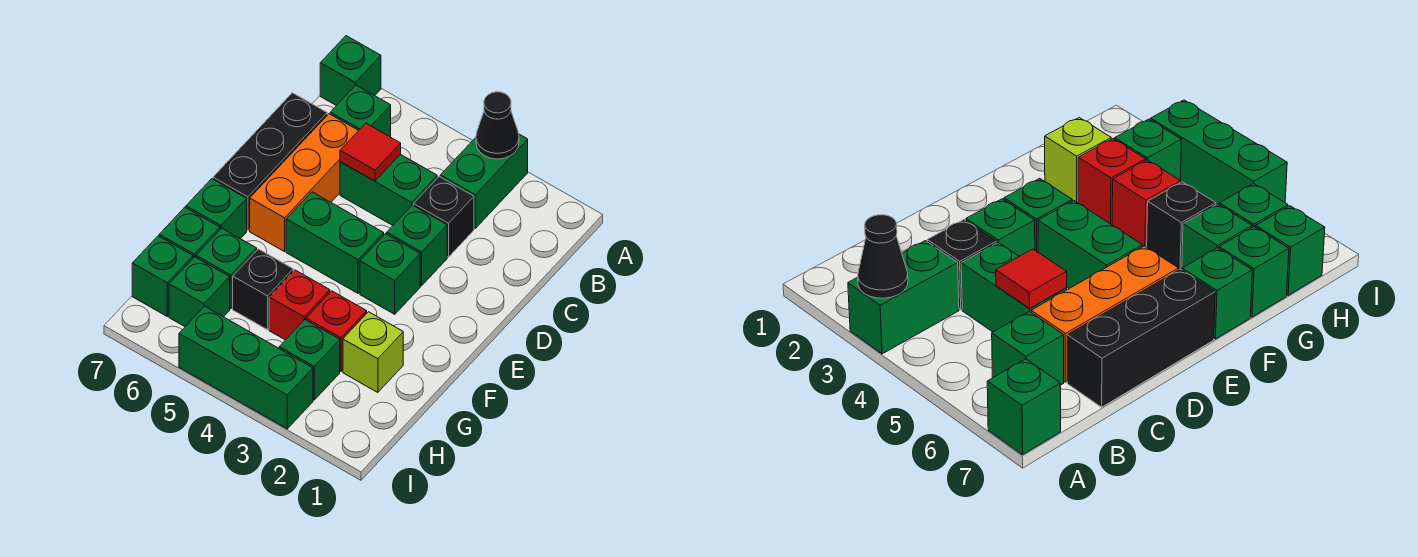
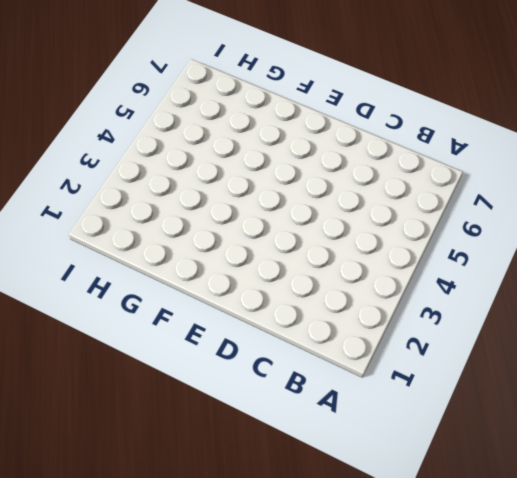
none -> green 1x2 brick [440,134,528,228]
none -> green 1x1 brick [320,36,381,106]
none -> green 1x1 brick [330,85,391,137]

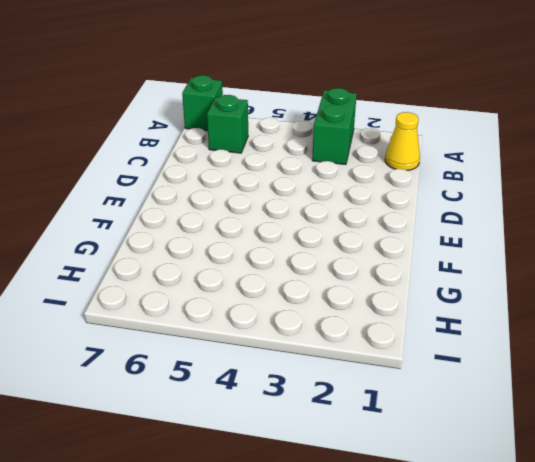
yellow 1x1 cone [385,112,420,170] -> none
none -> black 1x1 brick [414,177,474,257]
none -> green 1x2 brick [340,154,437,225]
none -> orange 1x3 brick [250,114,359,252]

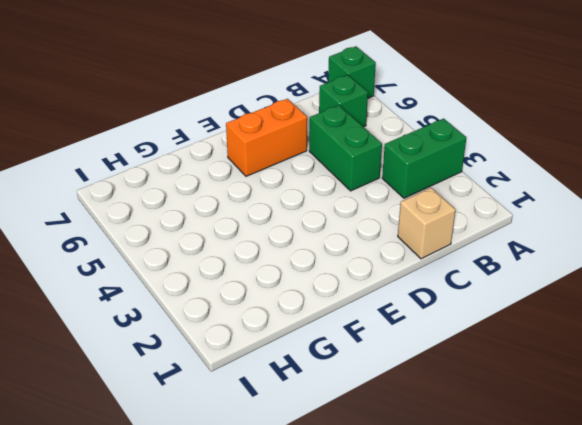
tan 1x1 brick [398,188,456,259] -> none
orange 1x2 brick [226,99,307,176] -> orange 1x3 brick [250,114,359,252]
none -> black 1x1 brick [414,177,474,257]
none -> black 1x3 brick [213,93,327,231]
none -> green 1x1 brick [387,205,447,286]

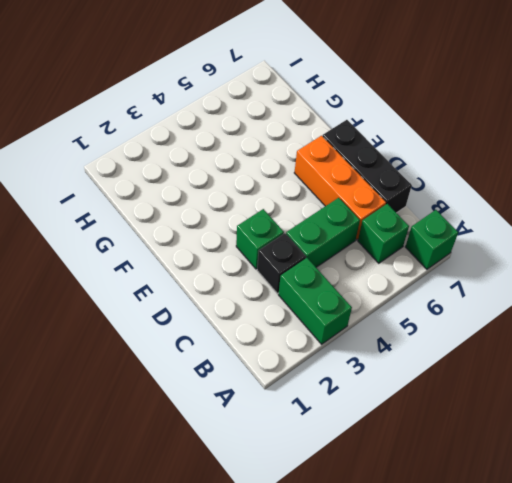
none -> green 1x1 brick [360,234,420,314]
none -> green 1x2 brick [286,192,384,293]
none -> green 1x1 brick [186,179,247,239]

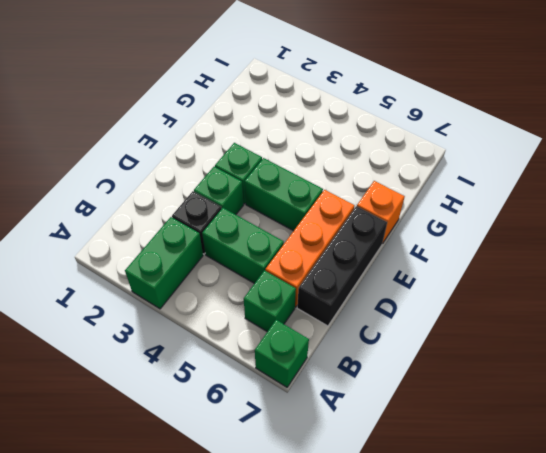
orange 1x1 brick [357,181,405,243] -> green 1x1 brick [186,179,247,239]
none -> lime 1x1 brick [343,312,403,393]
none -> red 1x1 brick [306,291,367,371]
none -> red 1x1 brick [269,270,330,340]

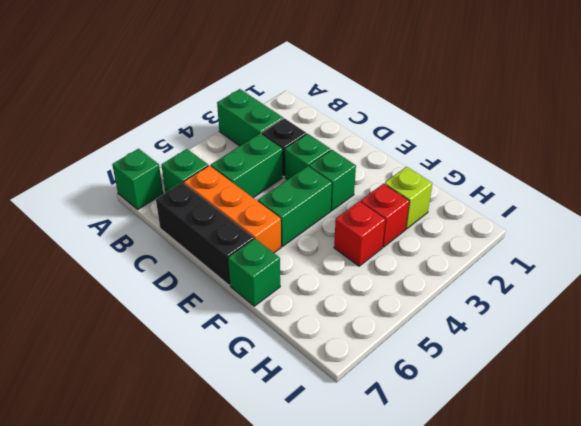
none -> black 1x1 brick [233,249,293,330]
none -> green 1x1 brick [196,228,257,309]
none -> green 1x1 brick [159,207,220,258]

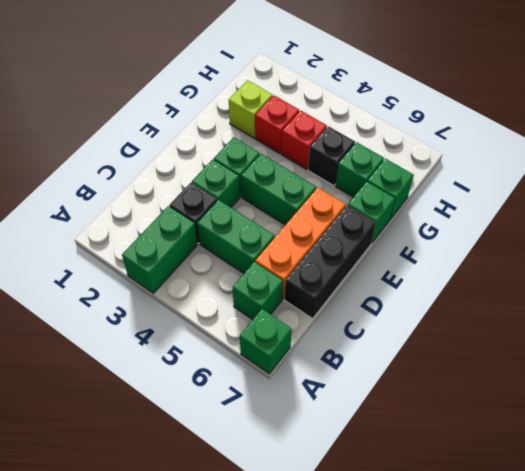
none -> green 1x1 brick [279,320,340,400]
none -> green 1x1 brick [169,257,230,326]
none -> green 1x1 brick [132,236,193,316]

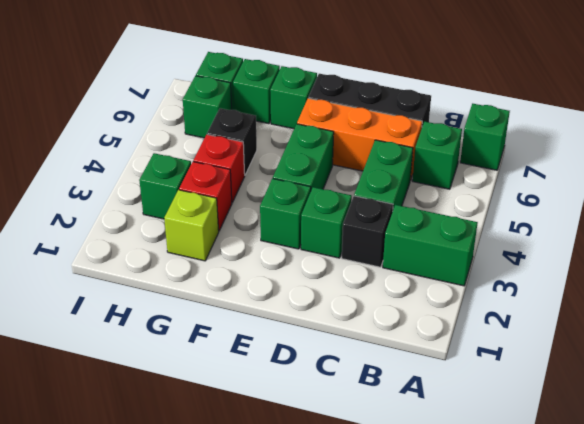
none -> green 1x1 brick [196,228,257,309]
none -> green 1x3 brick [179,306,313,429]
none -> black 1x1 cone [476,92,519,159]

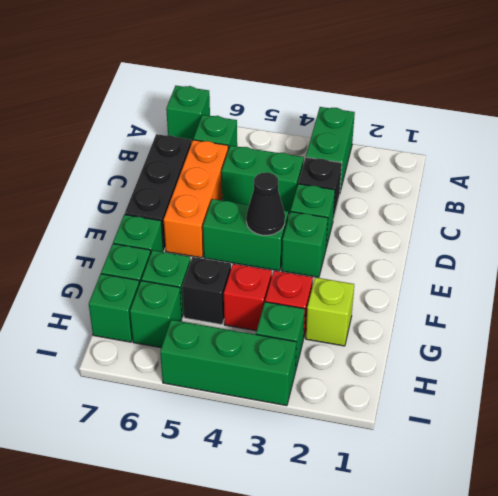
black 1x1 cone [246,172,285,235] -> black 1x1 cone moved to [476,92,519,159]
none -> red 1x1 tile [340,123,401,181]

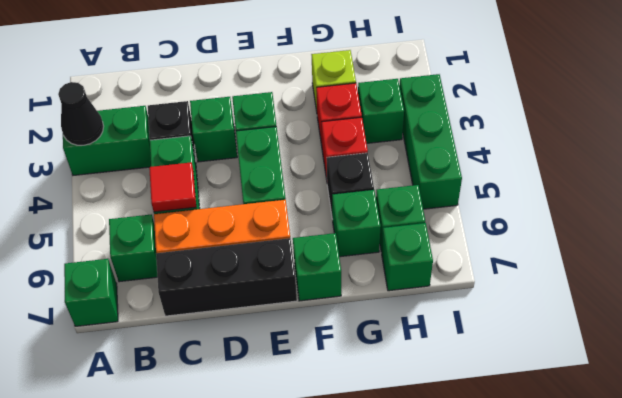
none -> green 1x1 brick [159,207,220,258]

